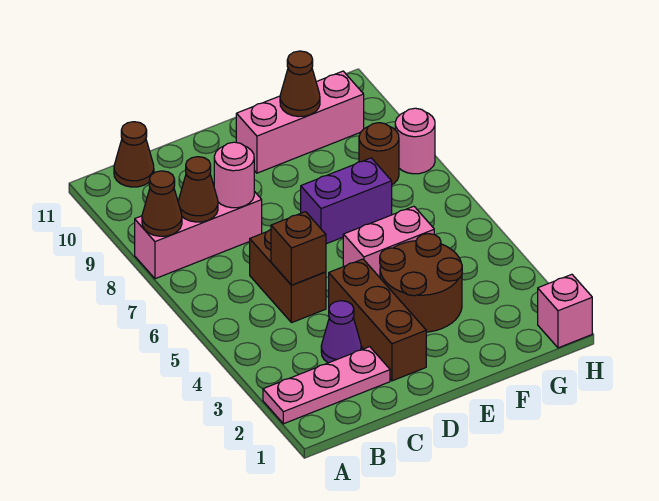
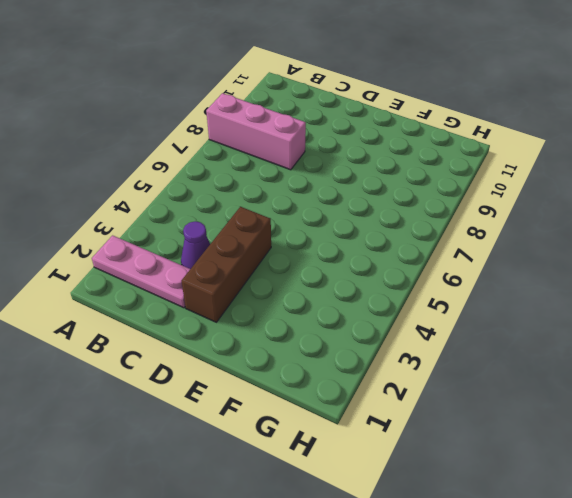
none -> brown 1x1 cone [114,122,154,187]
none -> brown 1x2 brick [250,229,326,323]
none -> brown 2x2 round brick [380,234,462,332]

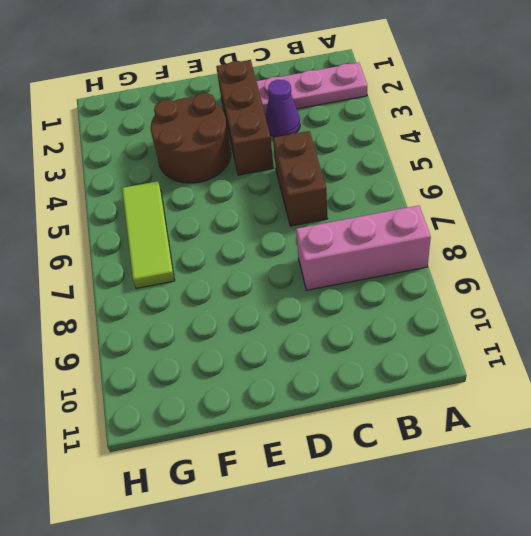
lime 1x3 tile [122,181,175,288] -> none
none -> brown 1x1 cone [114,122,154,187]
none -> pink 1x2 brick [343,206,434,277]
none -> purple 1x2 brick [301,158,392,244]

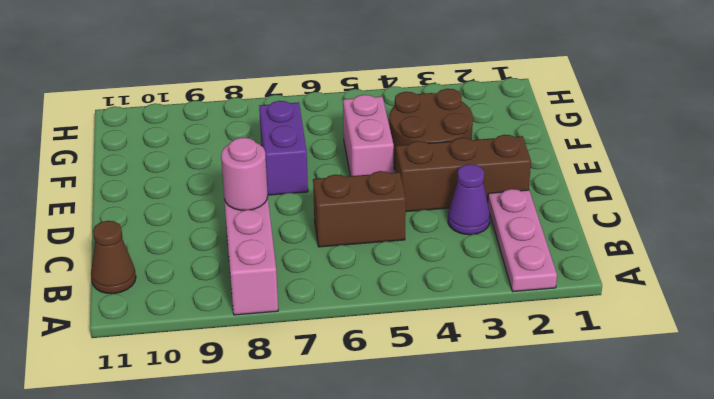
none -> pink 1x3 brick [236,71,364,173]
none -> brown 1x1 round brick [359,123,399,185]
none -> pink 1x1 brick [538,274,592,348]

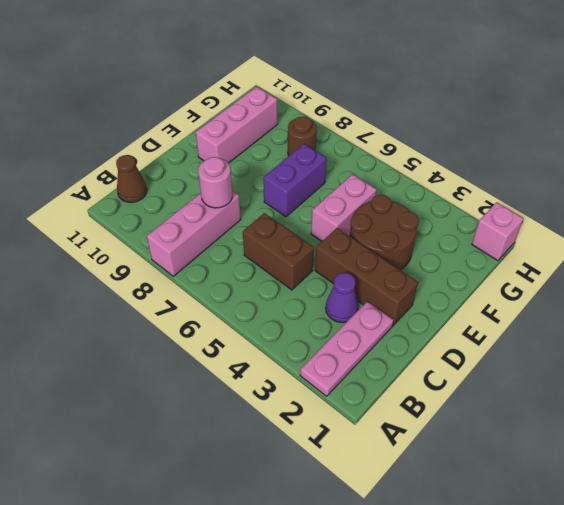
none -> pink 1x1 round brick [395,108,435,174]
none -> brown 1x1 cone [142,171,182,236]
none -> brown 1x1 cone [178,157,218,222]

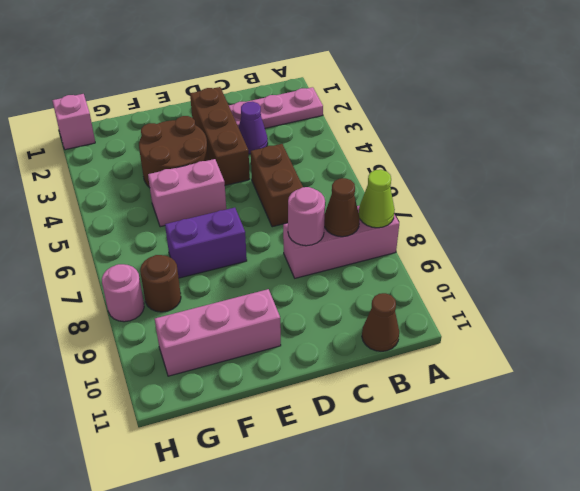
lime 1x1 cone [359,170,395,228] -> brown 1x1 cone [142,171,182,236]
none -> brown 1x1 brick [271,212,326,285]
none -> brown 1x1 cone [280,51,320,117]

